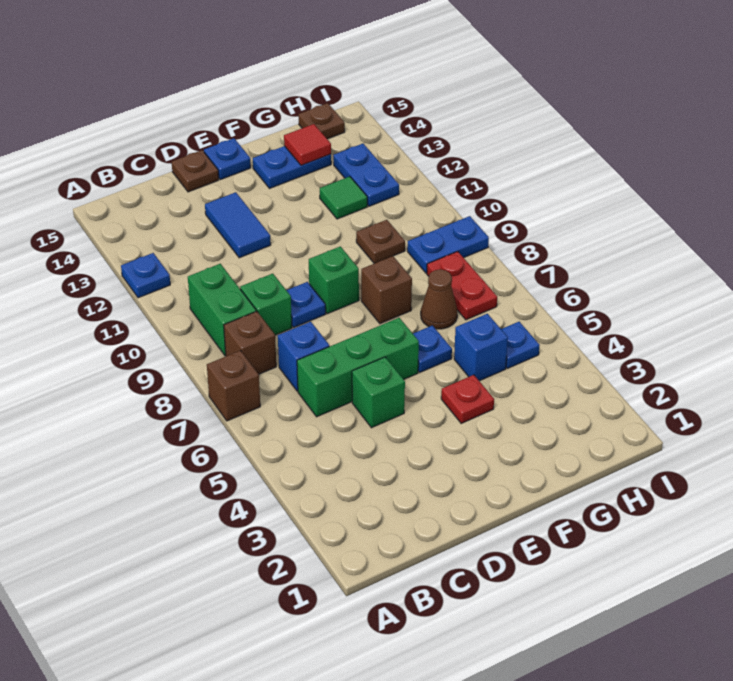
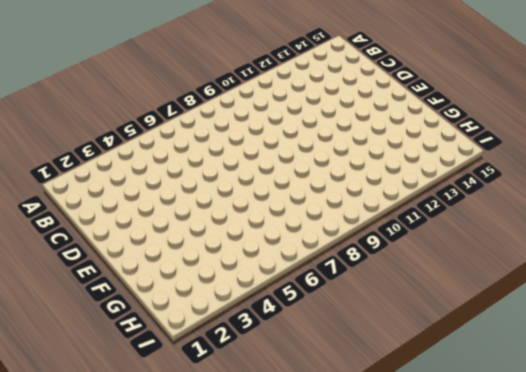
none -> brown 1x1 brick [207,351,260,421]
none -> blue 1x1 plate [121,253,170,298]
none -> brown 1x1 brick [224,311,276,374]

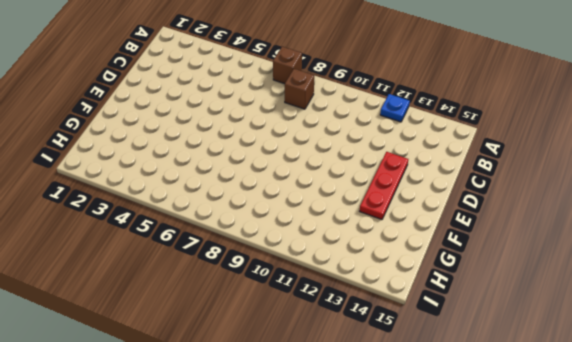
red 1x3 plate [360,152,408,219] -> blue 1x2 tile [205,192,271,258]
none -> green 1x2 brick [188,264,256,356]
none -> green 1x3 brick [297,318,419,417]
none -> blue 1x1 brick [278,322,329,391]

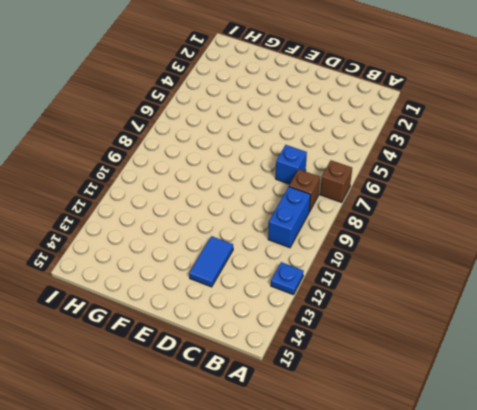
blue 1x2 brick [268,187,311,248] -> green 1x2 brick [188,264,256,356]
none -> green 1x3 brick [297,318,419,417]
none -> green 1x1 brick [240,274,292,335]
none -> green 1x1 brick [352,357,405,428]

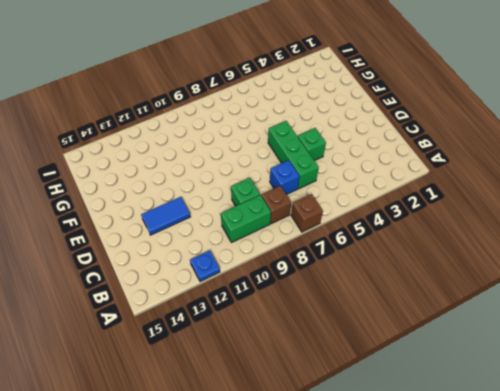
none -> blue 1x1 plate [286,282,326,327]
none -> brown 1x1 plate [172,150,219,192]
none -> green 1x1 brick [309,246,359,314]

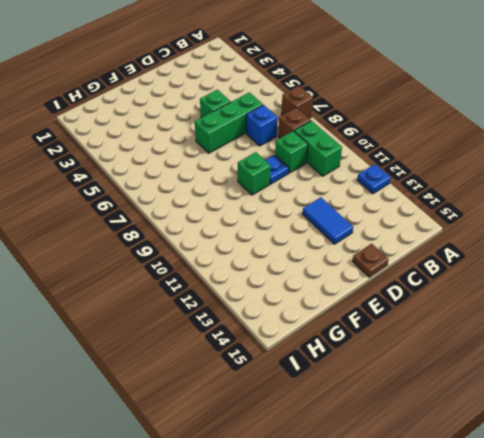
none -> blue 1x1 plate [204,138,251,180]
none -> red 1x1 plate [441,375,494,423]
none -> blue 1x1 plate [413,325,452,372]

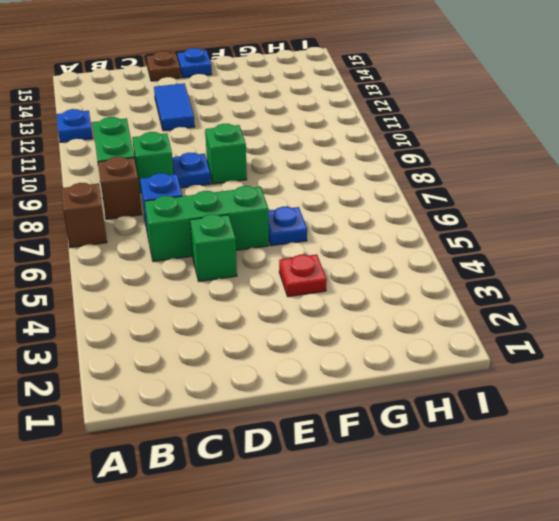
none -> brown 1x1 brick [361,256,412,324]
none -> blue 1x2 plate [253,146,331,189]
none -> blue 1x1 brick [454,314,508,381]

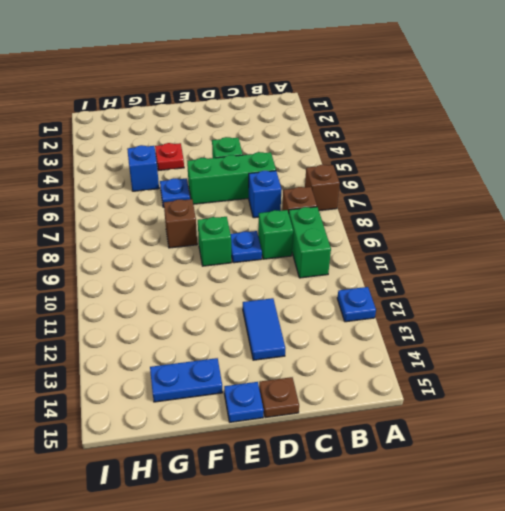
none -> brown 1x1 cone [421,269,457,329]
none -> brown 1x1 plate [356,220,405,263]
none -> green 1x1 tile [320,177,367,219]

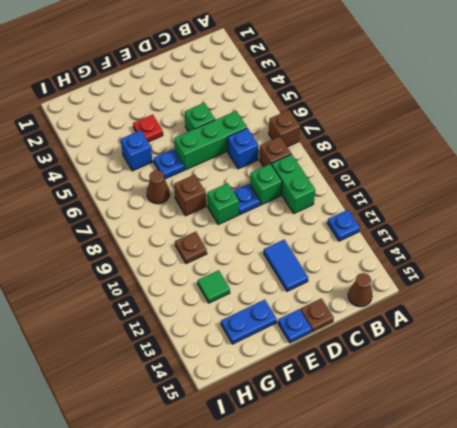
brown 1x1 cone [348,273,372,307] -> none
none -> blue 1x1 plate [501,322,540,368]
none -> red 1x2 plate [427,251,497,320]
none -> blue 1x2 plate [407,216,489,273]

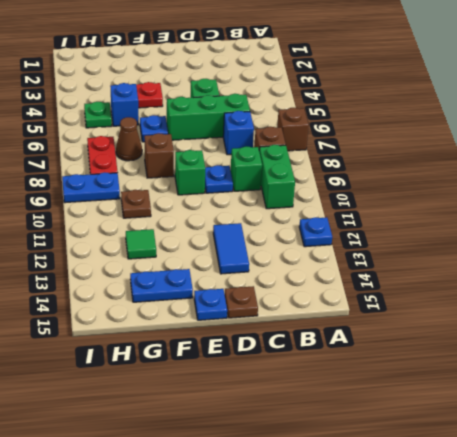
green 1x1 plate [84,102,112,128] -> blue 1x1 plate [501,322,540,368]
none -> blue 1x2 plate [333,144,399,206]
none -> brown 1x1 plate [298,103,345,139]
none -> red 1x1 tile [284,124,331,165]

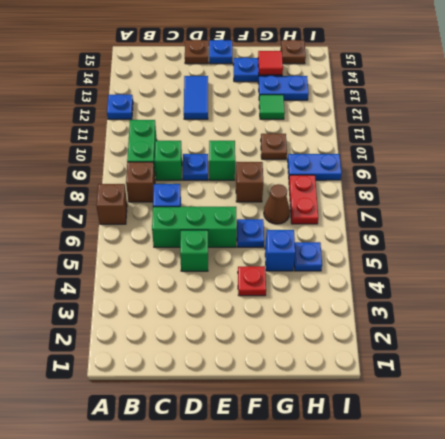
blue 1x2 plate [258,76,309,100] -> blue 1x2 plate turned to [333,144,399,206]

